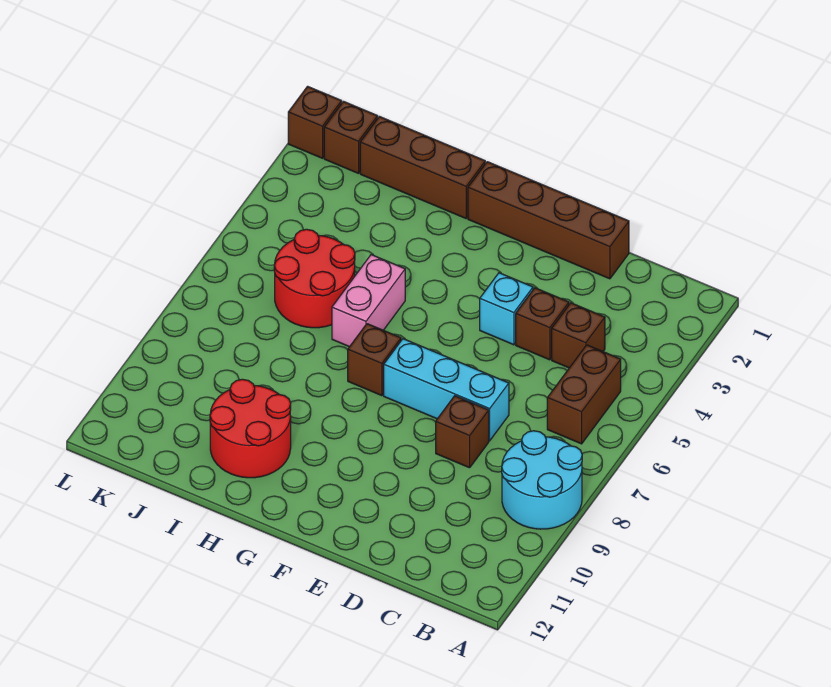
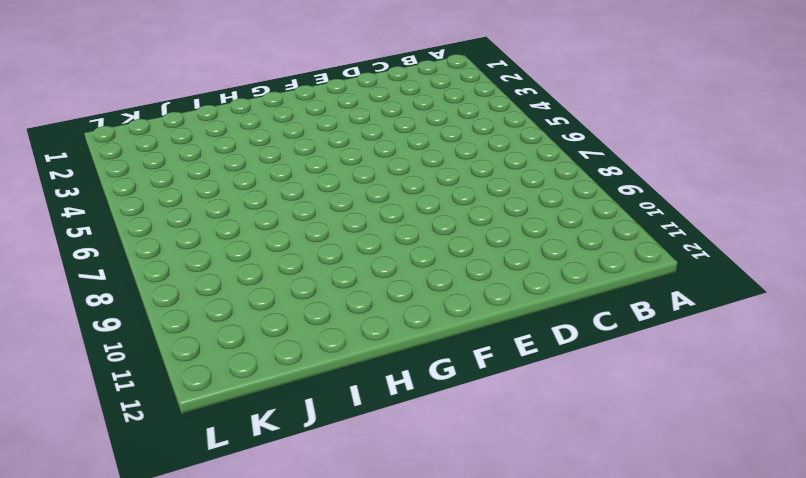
none -> cyan 2x2 round brick [502,431,582,529]
none -> brown 1x2 brick [547,345,621,444]
none -> brown 1x1 brick [552,303,605,368]

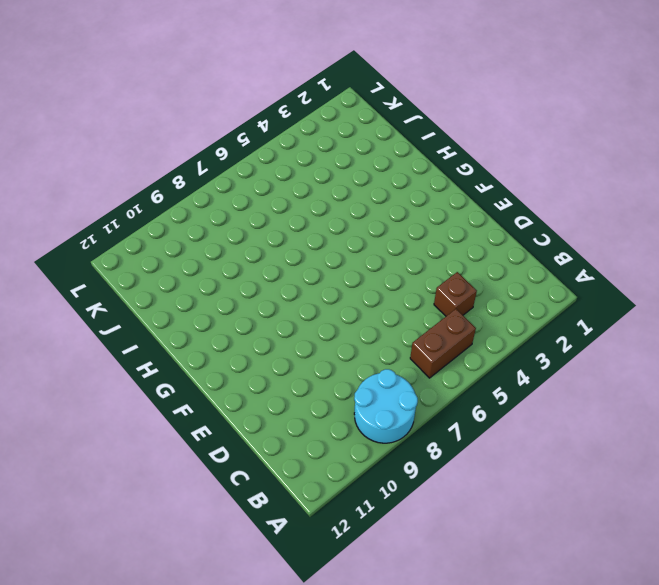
none -> brown 1x4 brick [468,162,629,279]
none -> brown 1x1 brick [516,288,569,360]
none -> cyan 1x3 brick [384,339,509,441]

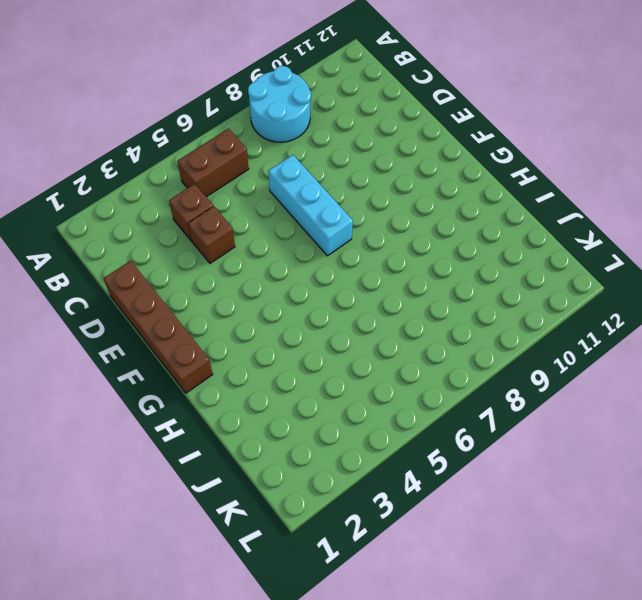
none -> brown 1x1 brick [436,396,489,468]
none -> cyan 1x1 brick [480,273,533,345]
none -> brown 1x1 brick [348,324,401,396]

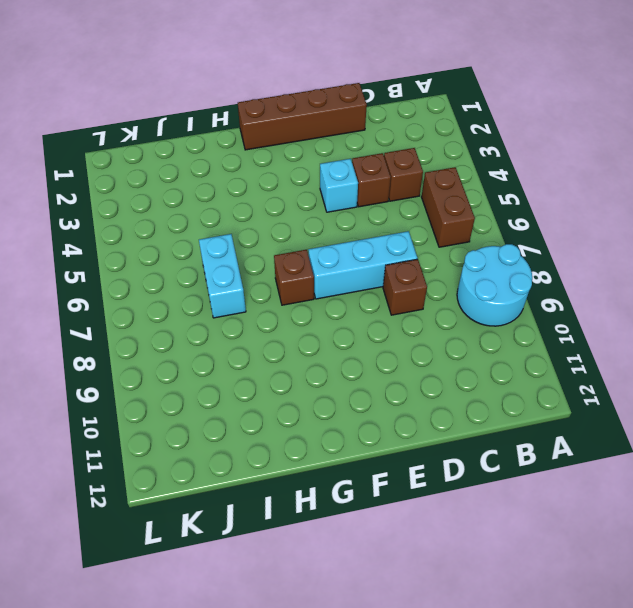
cyan 1x2 brick [199,234,246,318] -> red 2x2 round brick [274,229,355,328]
none -> brown 1x3 brick [360,117,485,218]
none -> pink 1x2 brick [332,255,405,347]
none -> red 2x2 round brick [210,379,291,478]

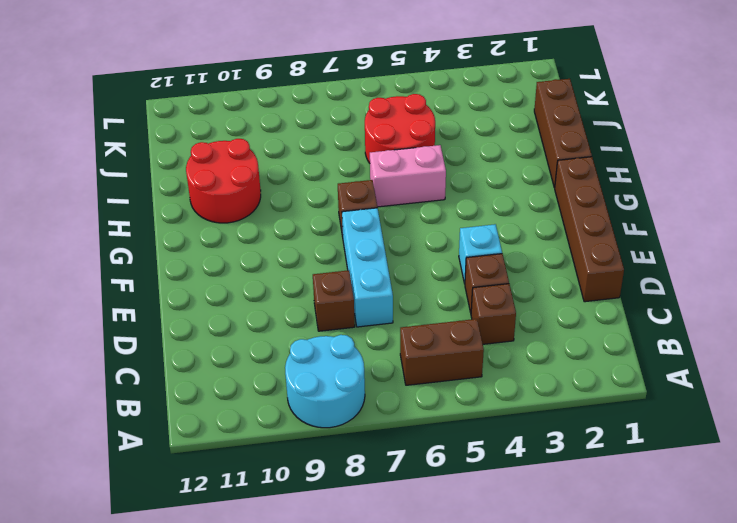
none -> brown 1x1 brick [324,102,378,173]
none -> brown 1x1 brick [288,86,342,158]

